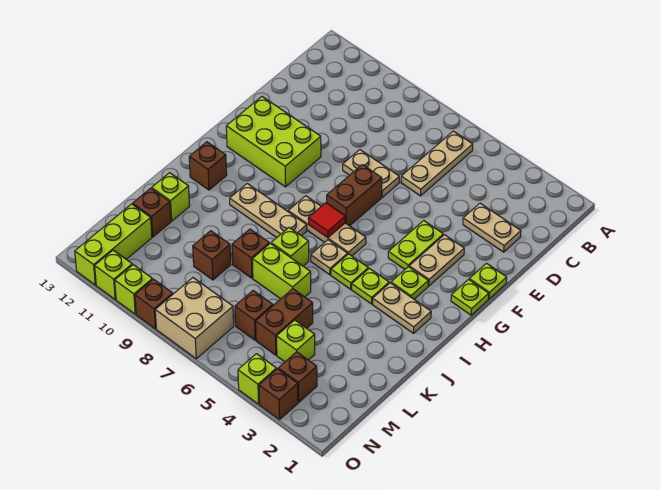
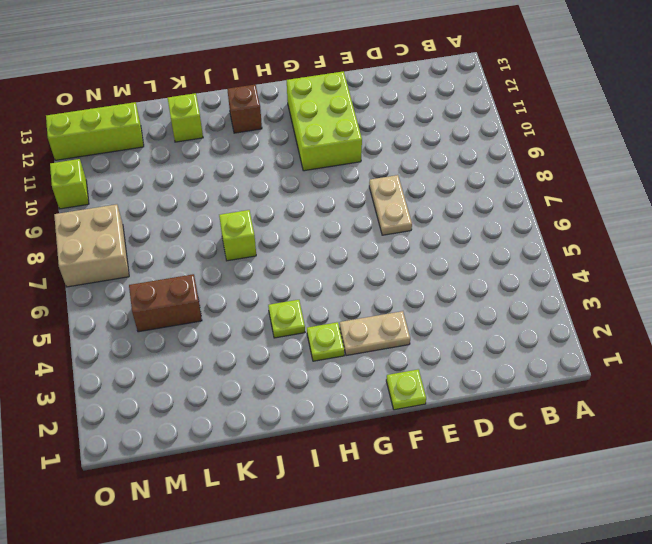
none -> tan 1x3 plate [401,131,473,196]
none -> tan 1x2 plate [463,203,521,252]
none -> lime 1x2 plate [388,221,443,269]
none -> brown 1x2 brick [327,165,382,226]

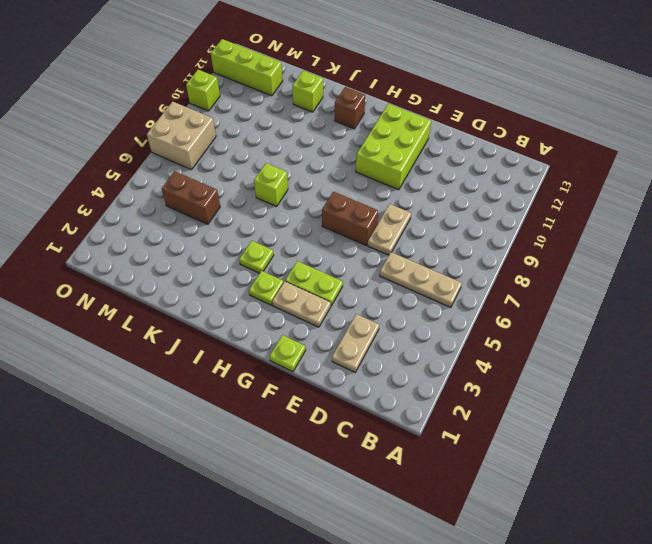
none -> lime 1x1 plate [451,280,489,315]
none -> tan 1x3 plate [288,196,366,256]
none -> tan 1x2 plate [373,283,431,333]
none -> lime 1x1 plate [331,254,368,289]

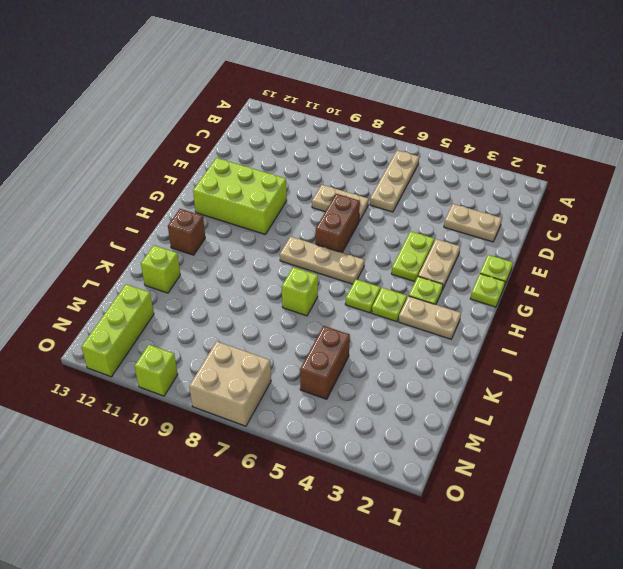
none -> tan 1x1 plate [311,240,348,275]
none -> tan 1x3 plate [230,184,307,238]
none -> lime 1x2 brick [252,243,311,299]
none -> brown 1x1 brick [232,229,269,278]

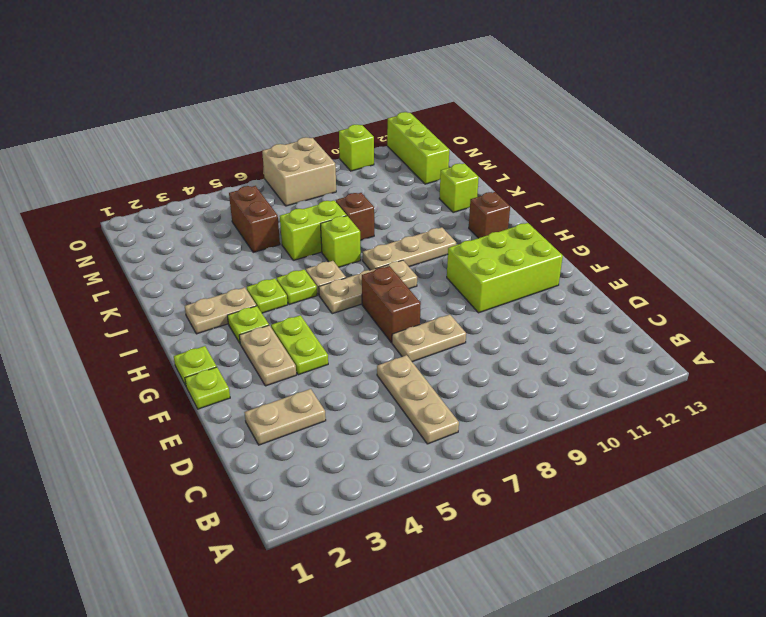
none -> brown 1x1 brick [193,231,231,280]
none -> brown 1x1 brick [133,188,171,237]
none -> lime 1x1 brick [277,320,315,362]
none -> brown 1x1 brick [235,291,273,340]

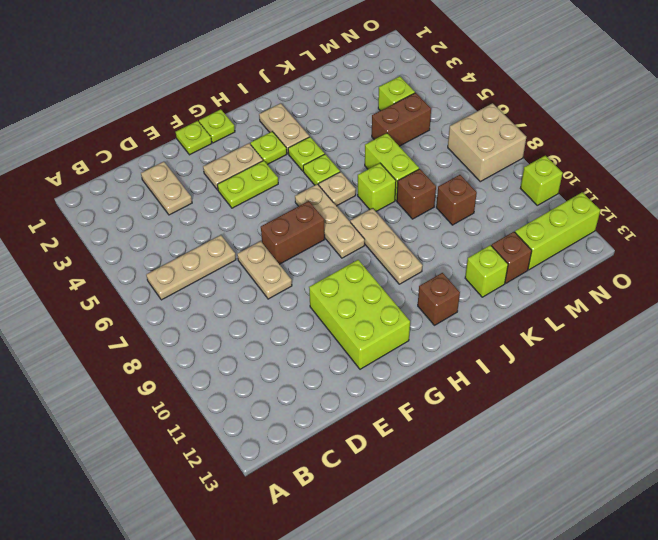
none -> brown 1x1 brick [235,291,273,340]
none -> brown 1x1 brick [278,352,317,402]
none -> brown 1x1 brick [259,369,298,419]
none -> lime 1x1 brick [238,354,276,404]

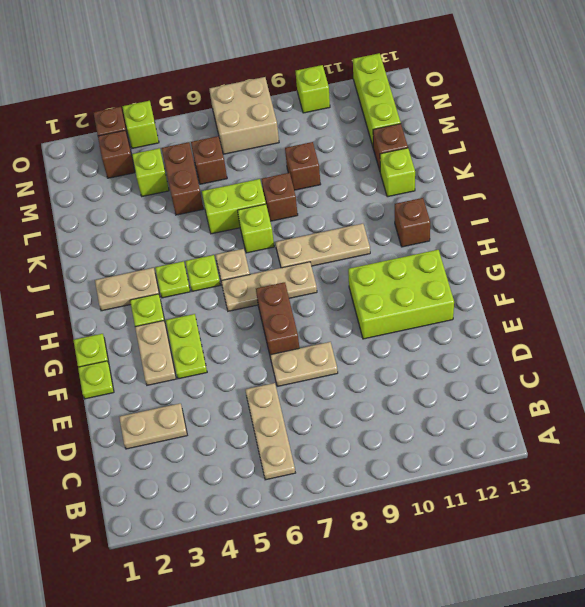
none -> brown 1x1 brick [135,279,173,329]
none -> lime 1x1 brick [95,250,132,299]
none -> red 1x1 tile [308,203,345,238]

